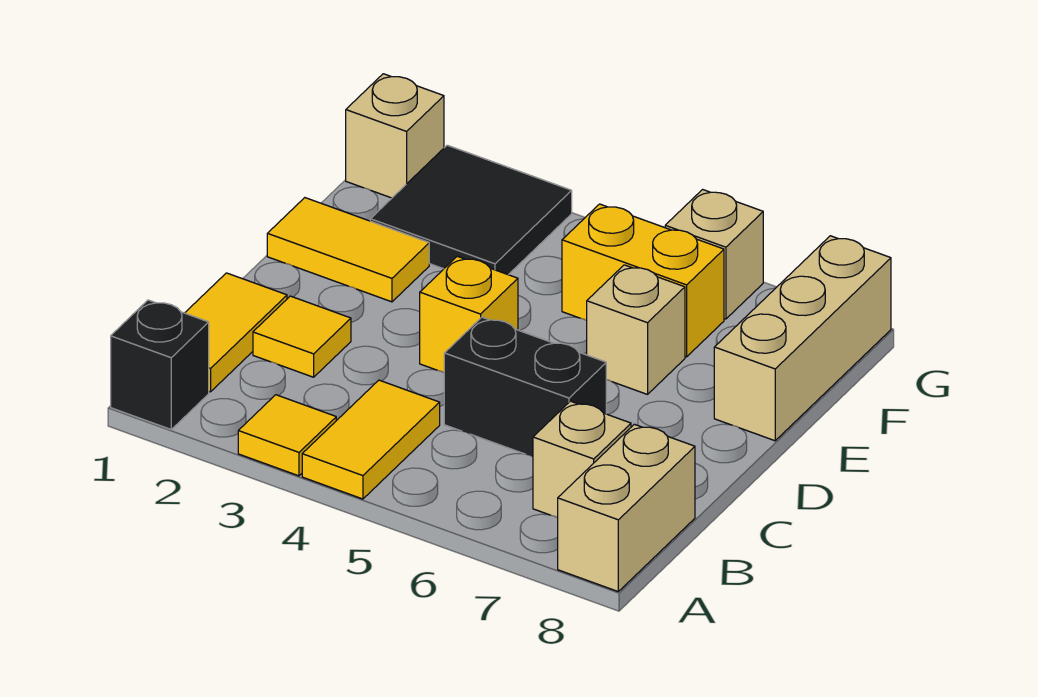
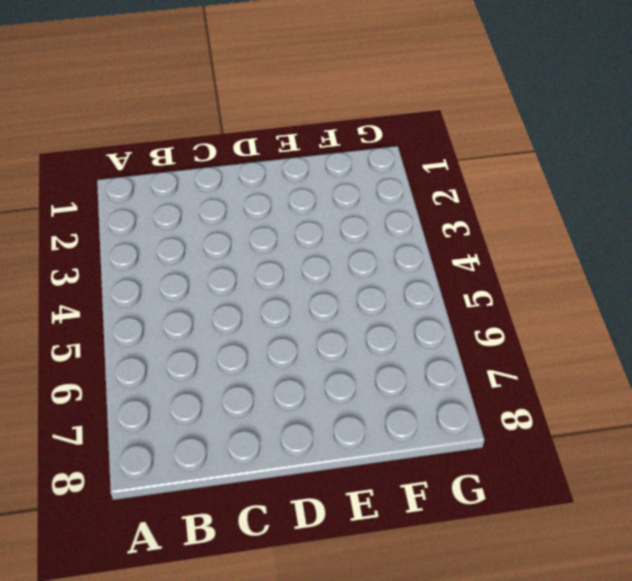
none -> black 1x1 brick [111,300,209,429]
none -> yellow 1x1 tile [238,395,336,476]
none -> yellow 1x2 tile [302,380,440,499]

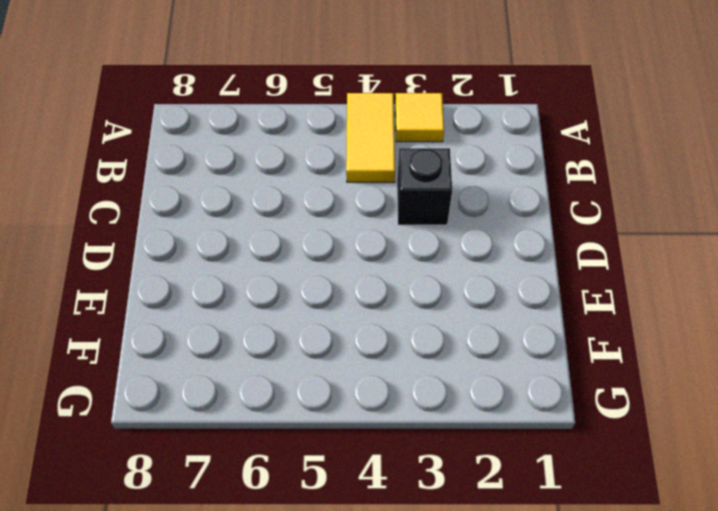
black 1x1 brick [397,148,452,225] -> black 1x1 brick moved to [111,300,209,429]
none -> tan 1x2 brick [558,424,695,591]
none -> yellow 1x2 tile [185,273,287,392]
none -> tan 1x1 brick [533,401,631,518]

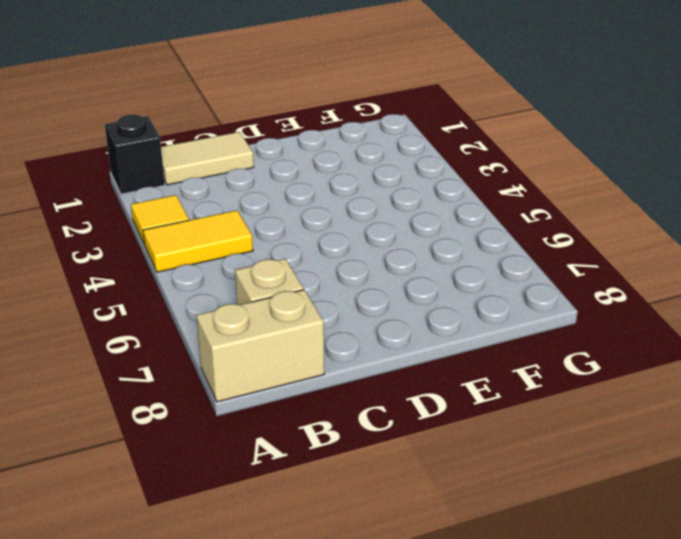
tan 1x2 tile [161,132,254,185] -> yellow 1x2 tile [185,273,287,392]
none -> yellow 1x1 tile [253,296,351,377]
none -> black 1x2 brick [444,317,606,457]
none -> yellow 1x1 brick [420,256,518,372]

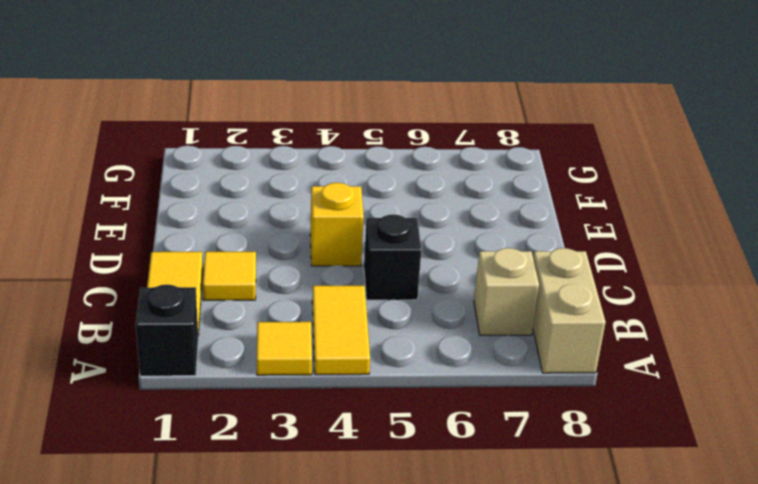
black 1x1 brick [364,214,421,300] -> black 1x2 brick [444,317,606,457]
none -> yellow 1x2 tile [267,198,429,302]
none -> tan 1x1 brick [587,265,685,394]
none -> tan 1x3 brick [714,236,891,441]

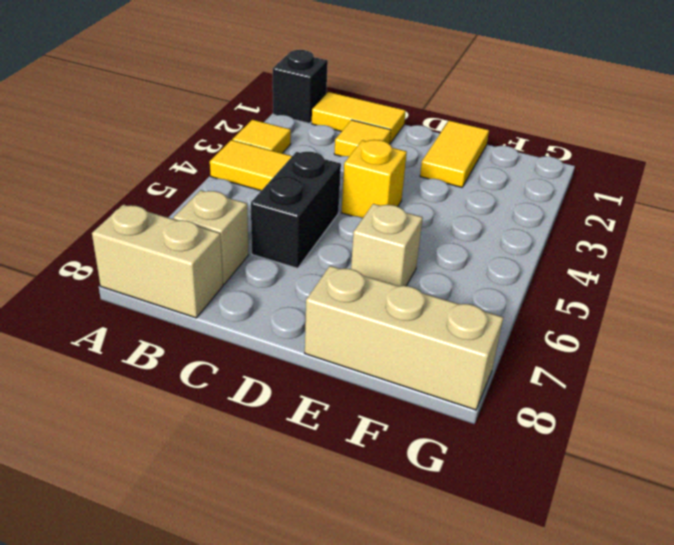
none -> black 2x2 tile [370,145,572,275]
none -> yellow 1x2 brick [562,204,724,357]
none -> tan 1x1 brick [346,74,444,198]

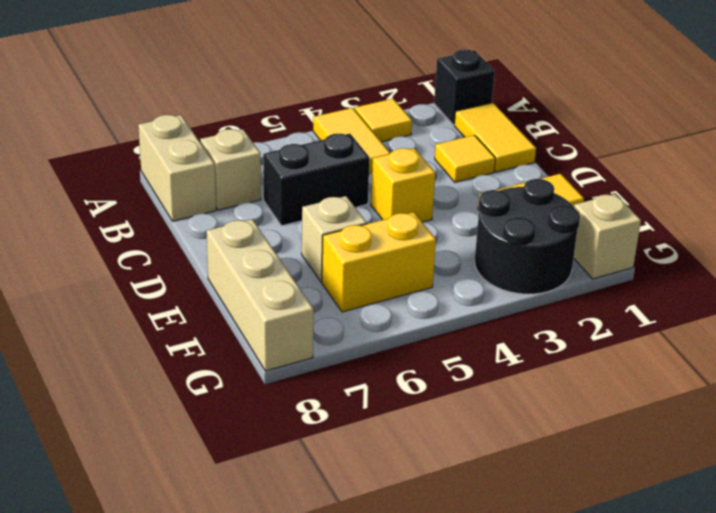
black 2x2 round brick [475,179,580,294] -> black 2x2 tile [370,145,572,275]
none -> tan 1x1 brick [665,190,763,319]

